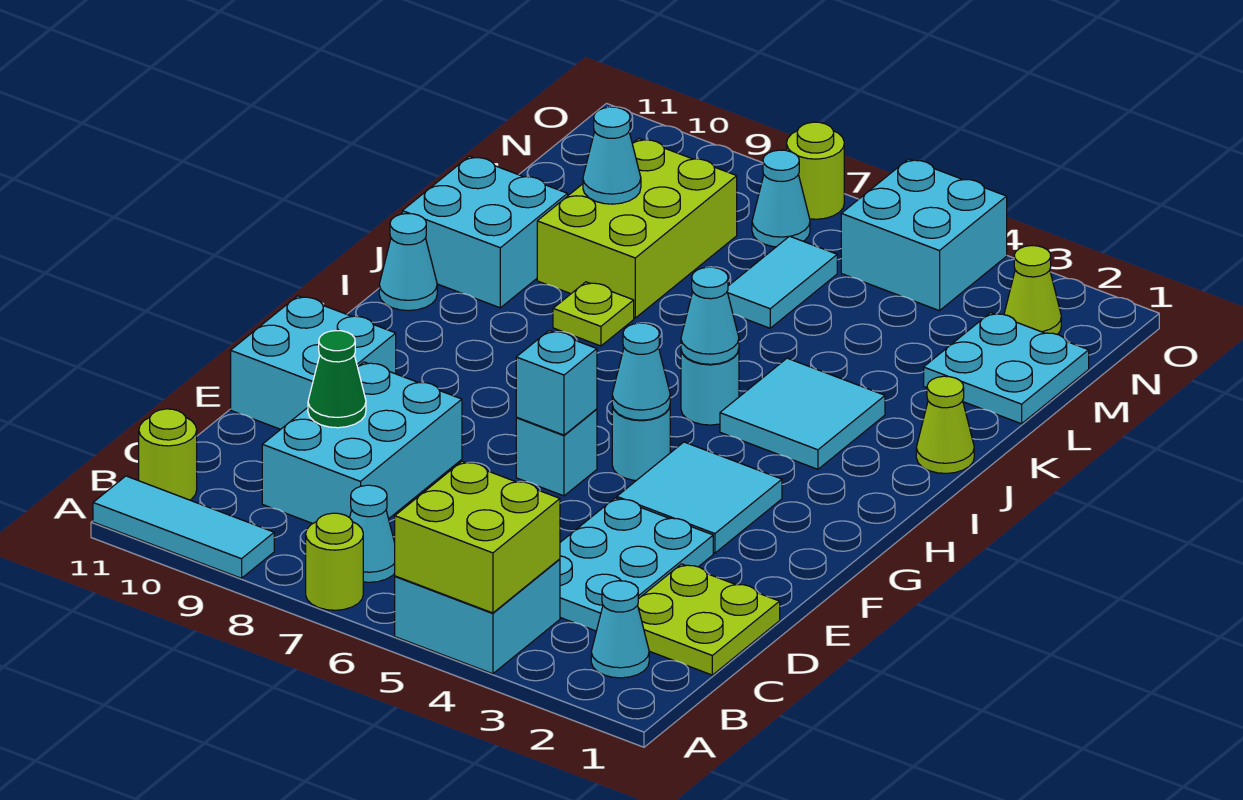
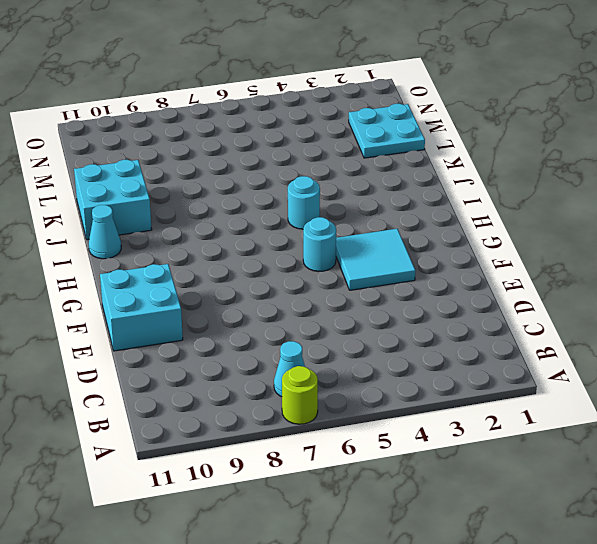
none -> cyan 2x2 brick [395,559,560,674]
none -> cyan 1x3 tile [93,476,274,578]
none -> cyan 1x1 cone [591,581,649,678]
none -> lime 1x1 round brick [139,409,197,500]

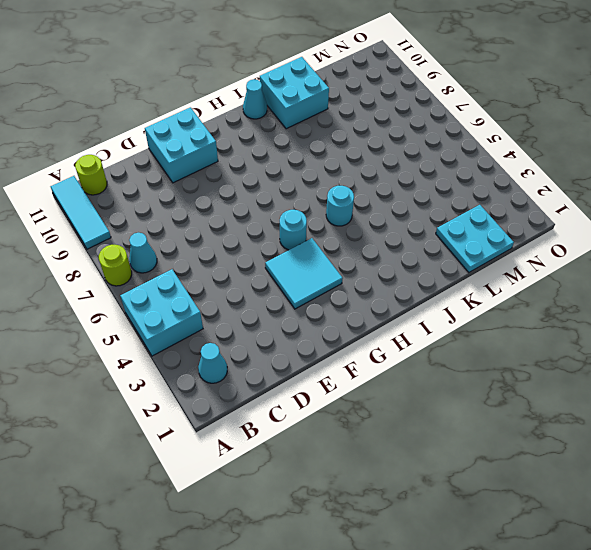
none -> lime 2x2 plate [638,564,780,675]
none -> cyan 2x3 plate [560,498,713,631]
none -> cyan 2x3 brick [262,362,462,523]
none -> cyan 1x1 brick [516,409,597,496]

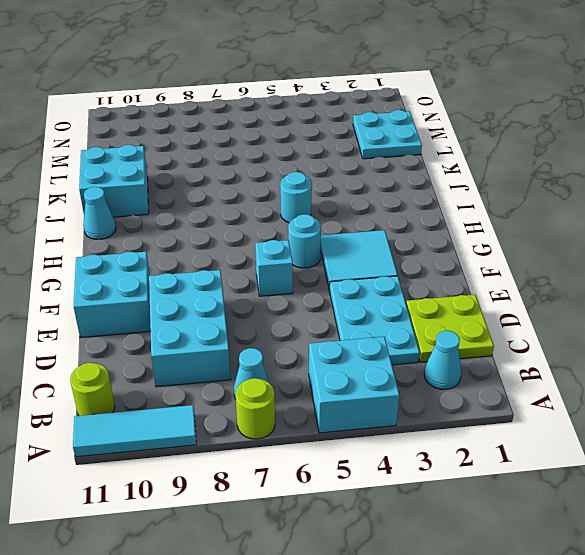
none -> cyan 2x2 tile [720,358,885,469]
none -> lime 1x1 cone [916,376,974,473]
none -> lime 1x1 plate [553,282,634,346]
none -> lime 2x3 brick [537,139,737,318]

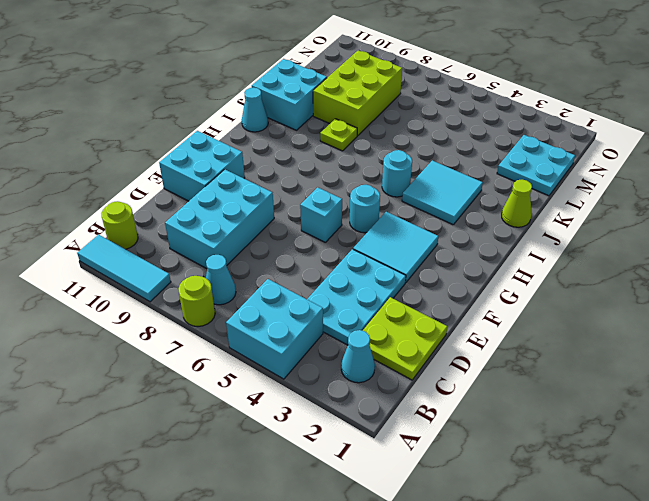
none -> cyan 1x2 tile [727,236,837,328]
none -> lime 1x1 cone [1004,246,1061,334]
none -> cyan 2x2 brick [841,159,1007,311]
none -> cyan 1x1 cone [752,150,810,247]

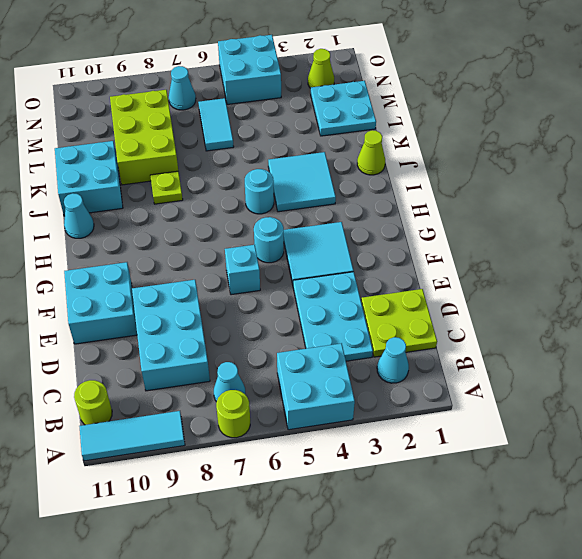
none -> lime 1x1 round brick [787,122,844,219]
none -> lime 2x2 brick [395,461,560,613]
none -> green 1x1 cone [308,331,366,428]
none -> cyan 1x1 brick [516,331,597,435]

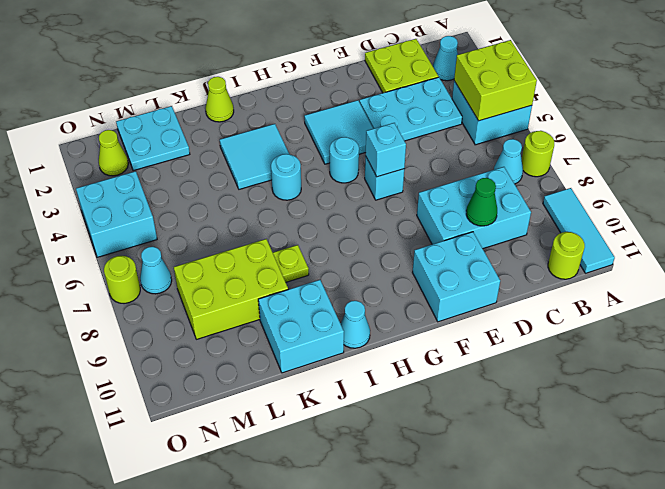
none -> cyan 1x2 tile [727,236,837,328]
none -> cyan 1x1 cone [612,323,670,420]
none -> cyan 1x1 cone [681,267,739,364]
none -> cyan 1x1 cone [583,107,641,204]

